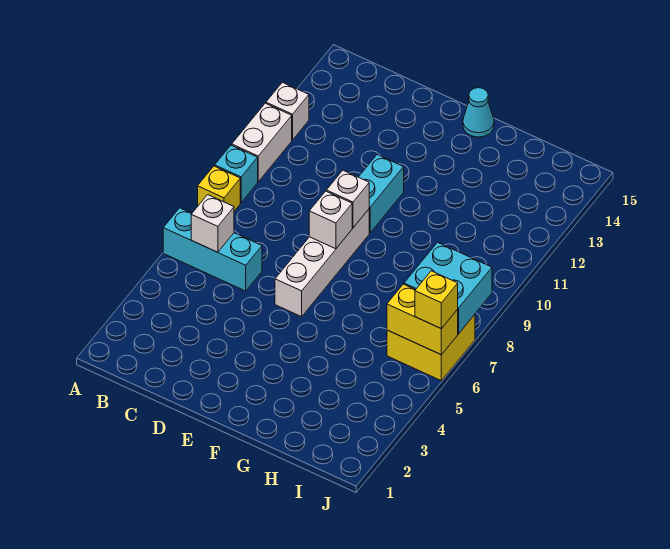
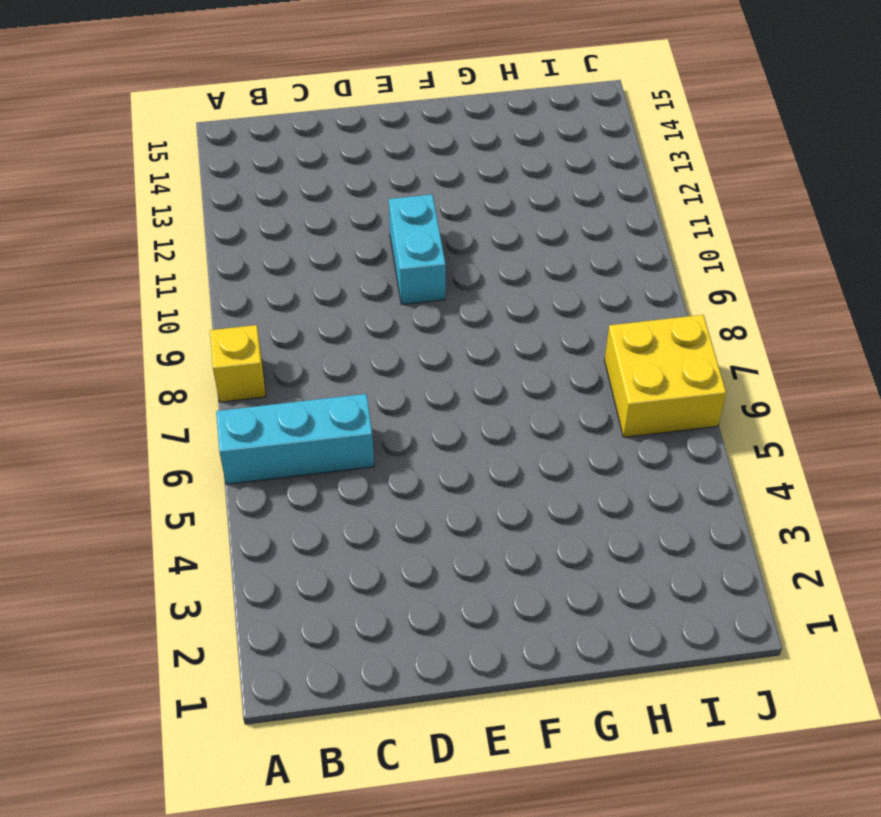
none -> cyan 1x1 brick [215,145,258,203]
none -> white 1x2 brick [232,103,292,182]
none -> white 1x1 brick [266,82,309,140]

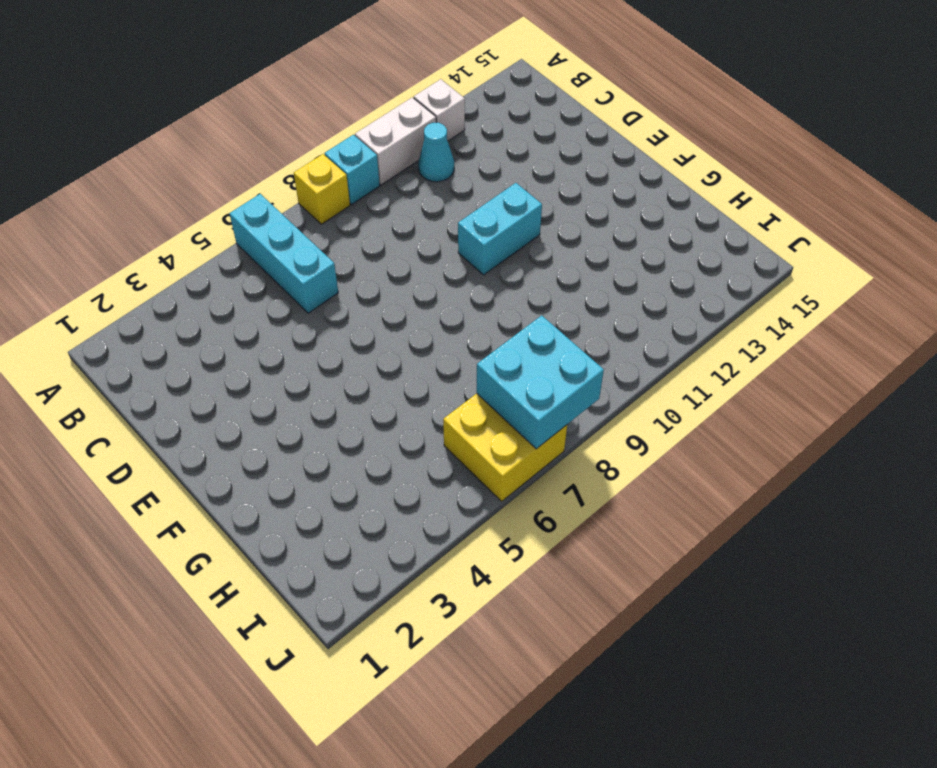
cyan 1x1 cone [418,123,454,182] -> cyan 1x1 cone moved to [463,88,494,137]
none -> white 1x4 brick [275,209,369,317]
none -> white 1x1 brick [191,195,234,252]
none -> white 1x1 brick [309,191,352,249]

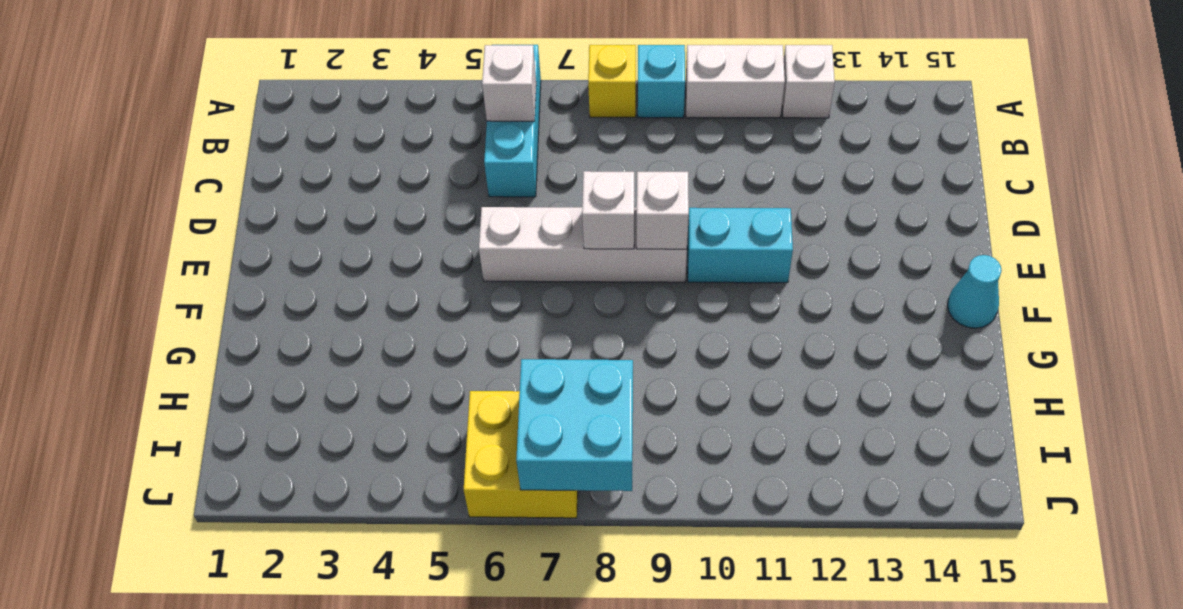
none -> yellow 1x2 brick [387,284,458,355]
none -> yellow 1x1 brick [415,271,458,329]

